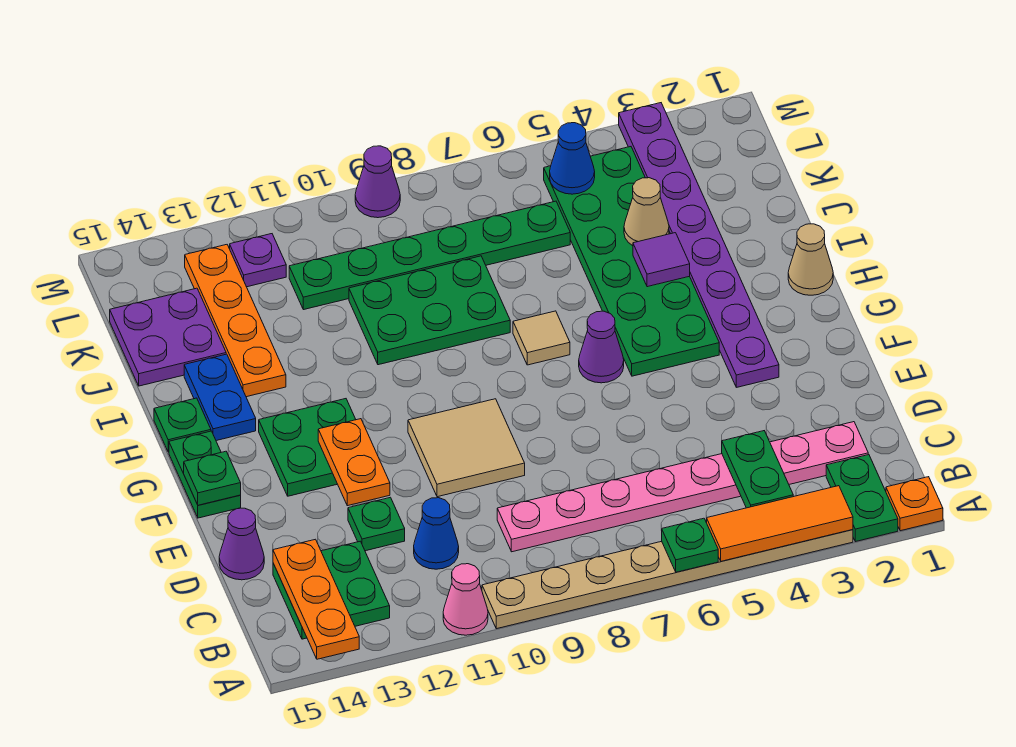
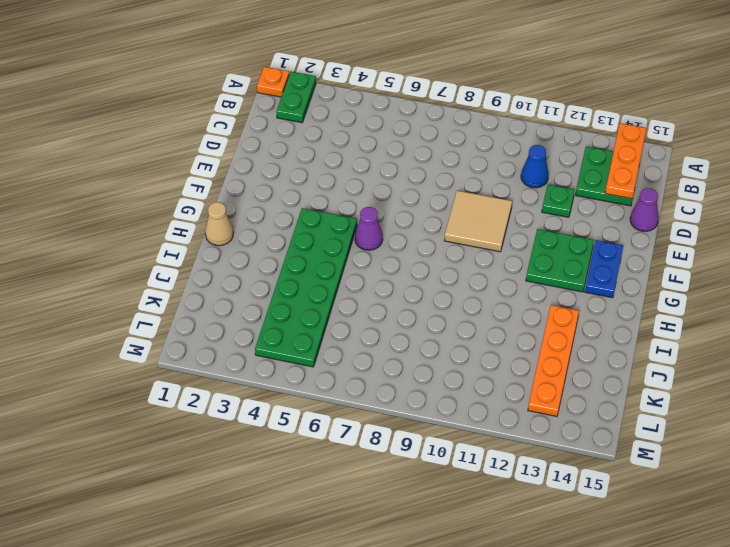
blue 1x2 plate [585,240,623,298] -> blue 1x2 plate moved to [184,354,256,441]
none -> tan 1x8 plate [482,530,853,629]
none -> pink 1x1 cone [443,564,488,635]
none -> pink 1x8 plate [497,422,868,552]
none -> purple 1x8 plate [619,103,779,387]

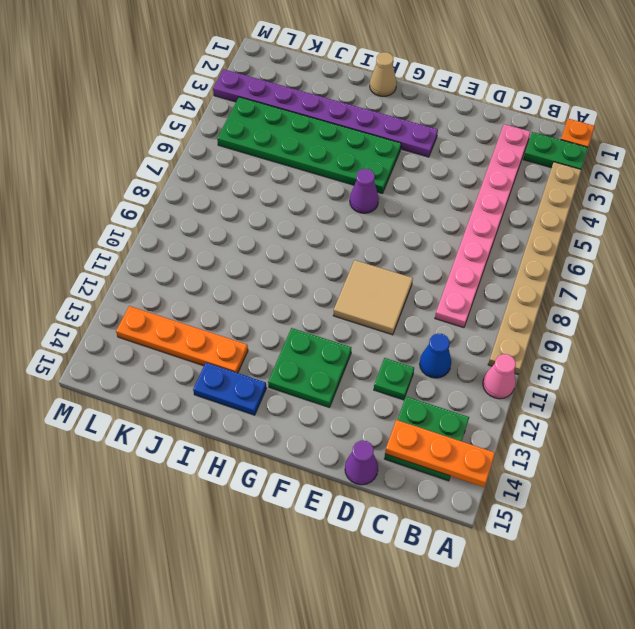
none -> green 1x2 plate [169,431,241,518]
none -> tan 1x1 tile [513,311,570,365]
none -> green 1x1 plate [154,398,211,452]
none -> green 2x3 plate [349,256,510,365]

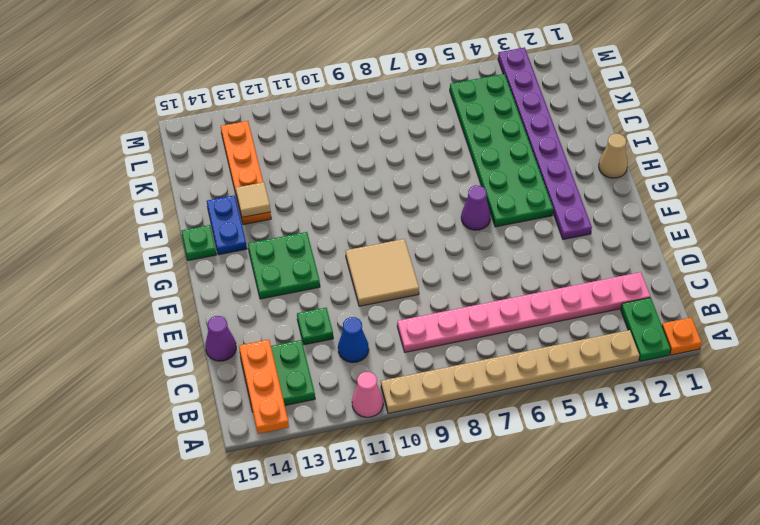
tan 1x1 tile [236,182,271,217] -> tan 1x1 tile moved to [513,311,570,365]
none -> green 1x2 plate [169,431,241,518]
none -> green 2x3 plate [349,256,510,365]
none -> purple 2x2 plate [110,288,226,386]
none -> green 1x6 plate [289,201,570,310]

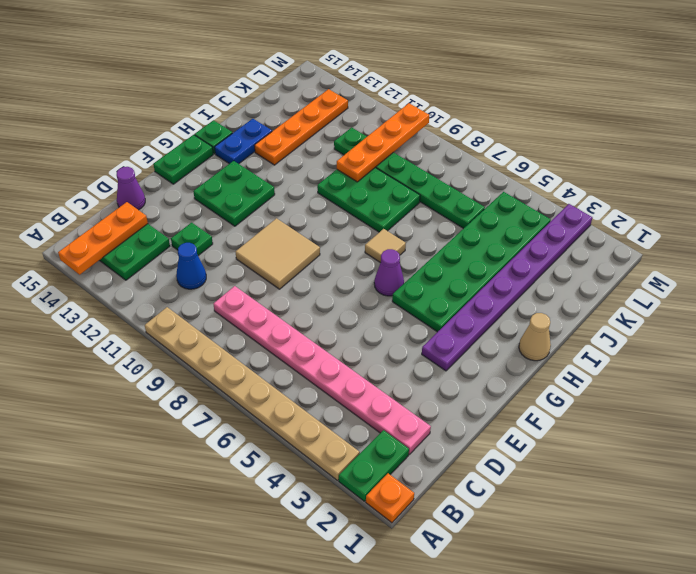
orange 1x4 plate [337,103,429,182] -> none
none -> pink 1x1 cone [443,564,488,635]
none -> purple 2x2 plate [110,288,226,386]
none -> purple 1x1 plate [230,234,286,287]
none -> purple 1x1 cone [355,146,400,218]

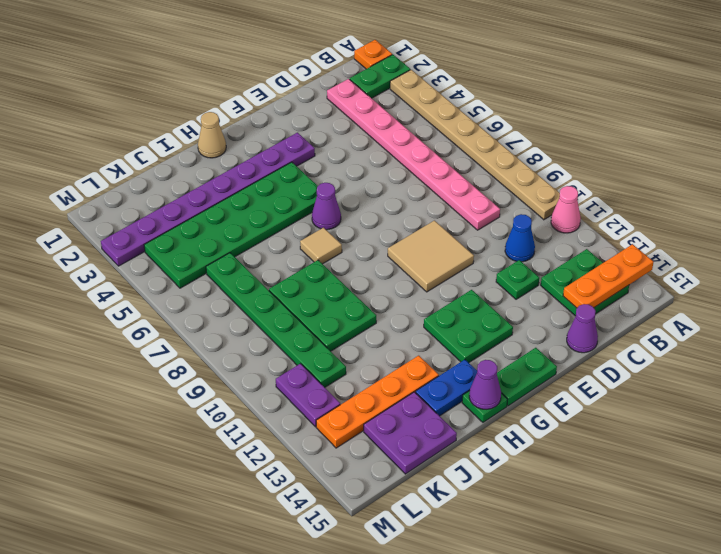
purple 1x1 cone [469,360,501,409] -> purple 1x1 cone moved to [355,146,400,218]
purple 1x2 plate [276,364,340,427] -> purple 1x1 plate [230,234,286,287]
none -> orange 1x3 tile [707,486,853,561]
none -> green 1x1 plate [662,518,718,572]
none -> green 1x2 plate [722,431,793,508]
none -> orange 1x2 plate [318,419,390,506]

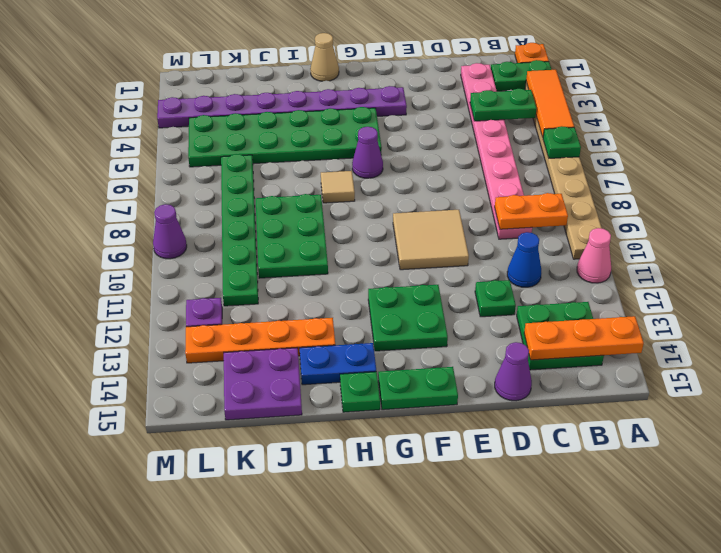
orange 1x2 plate [495,193,568,229] -> orange 1x2 plate moved to [318,419,390,506]
none -> green 1x1 plate [184,451,241,505]
none -> purple 1x1 tile [633,233,690,287]
none -> tan 1x1 cone [624,178,669,246]
none -> blue 1x1 cone [550,123,595,194]

